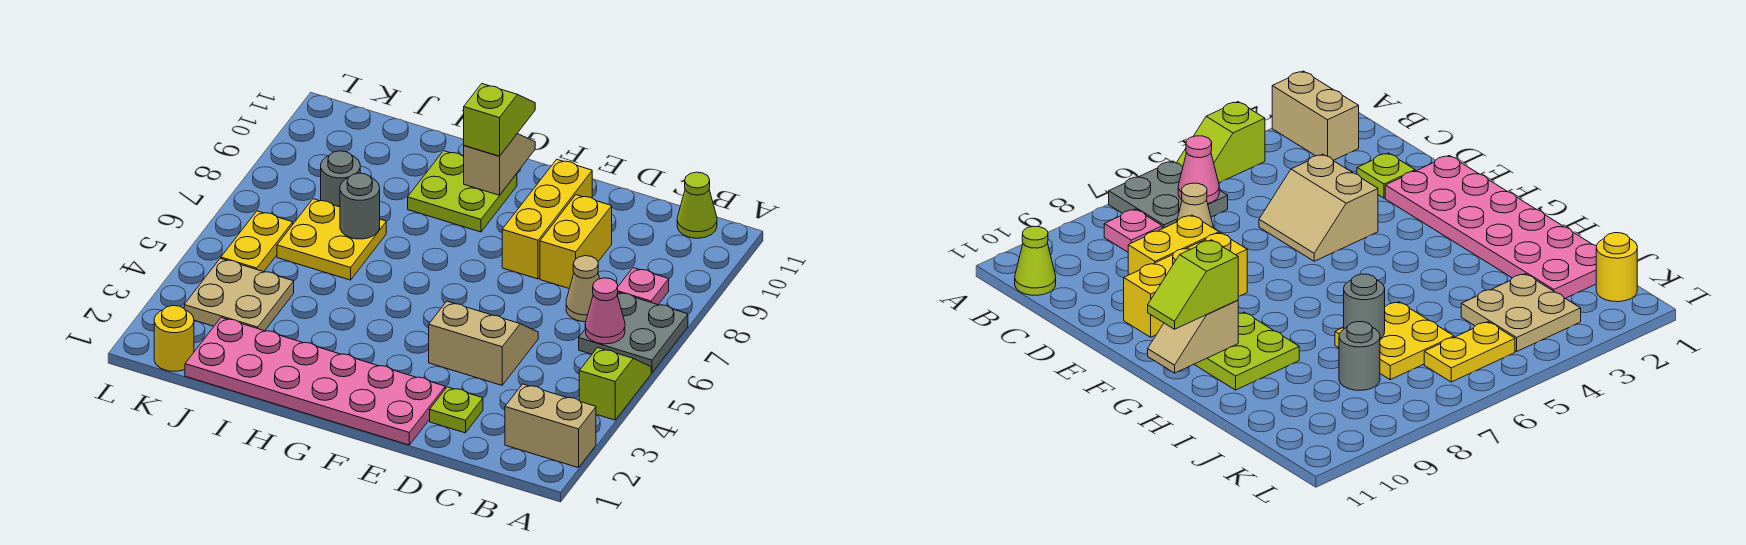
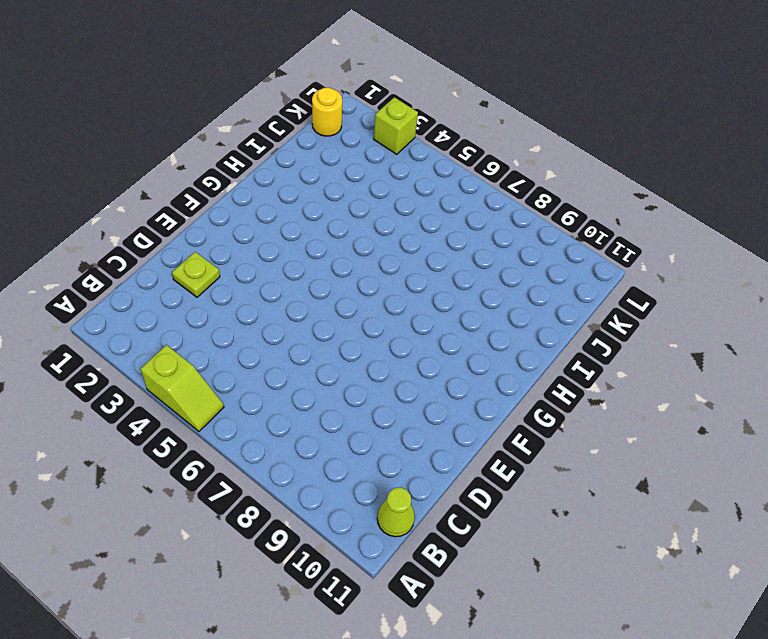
lime 1x1 brick [374,97,418,154] -> none
none -> tan 1x2 brick [505,384,596,468]
none -> grey 2x2 plate [579,293,688,373]
none -> pink 1x1 plate [618,268,669,304]

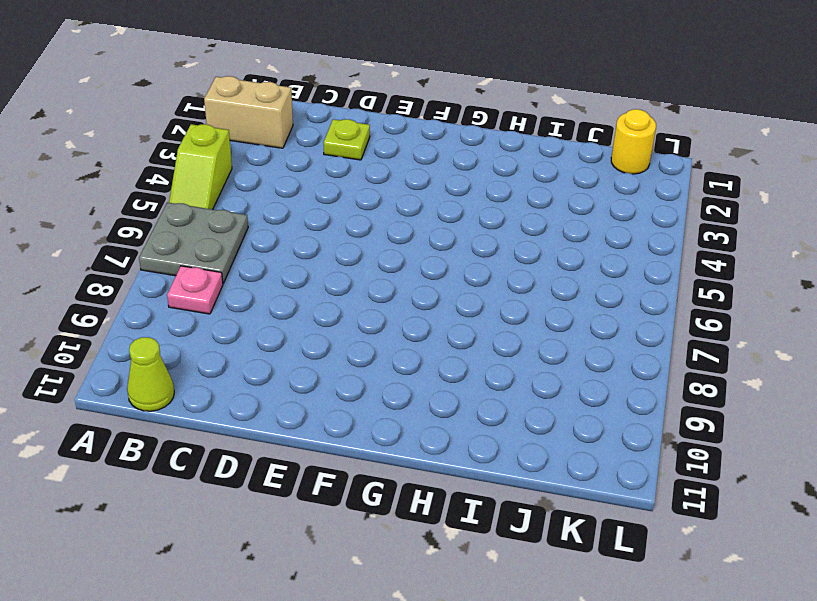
none -> tan 1x1 cone [566,256,600,322]
none -> tan 2x2 slope [429,301,538,385]
none -> yellow 1x2 brick [540,195,612,289]

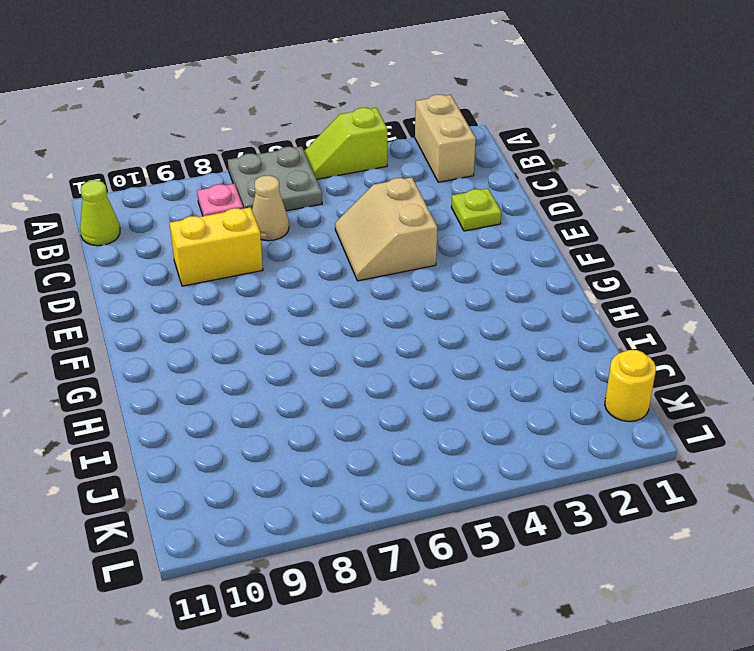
none -> pink 2x6 plate [185,317,445,445]
none -> yellow 1x3 brick [502,159,592,279]
none -> lime 2x2 plate [408,151,517,232]

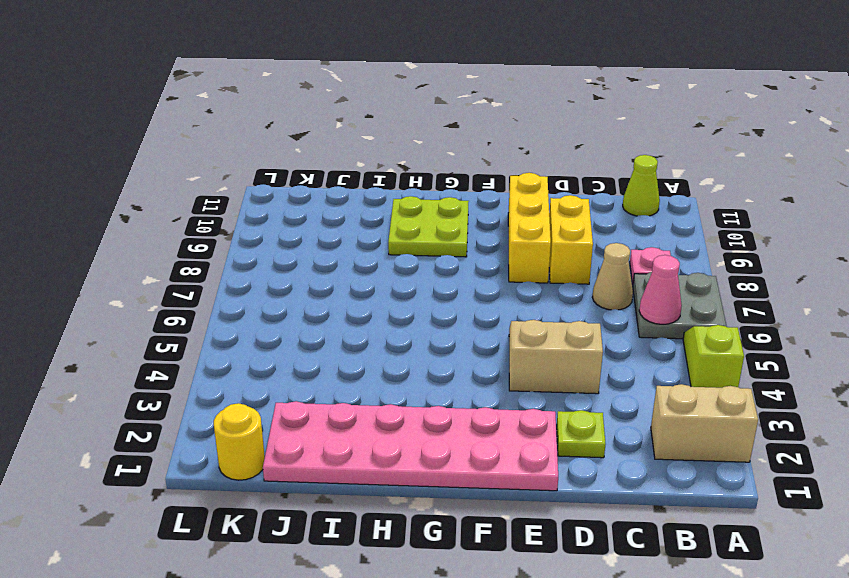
none -> yellow 2x2 plate [277,199,386,280]
none -> tan 2x2 plate [184,258,294,331]
none -> grey 1x1 round brick [321,151,360,207]

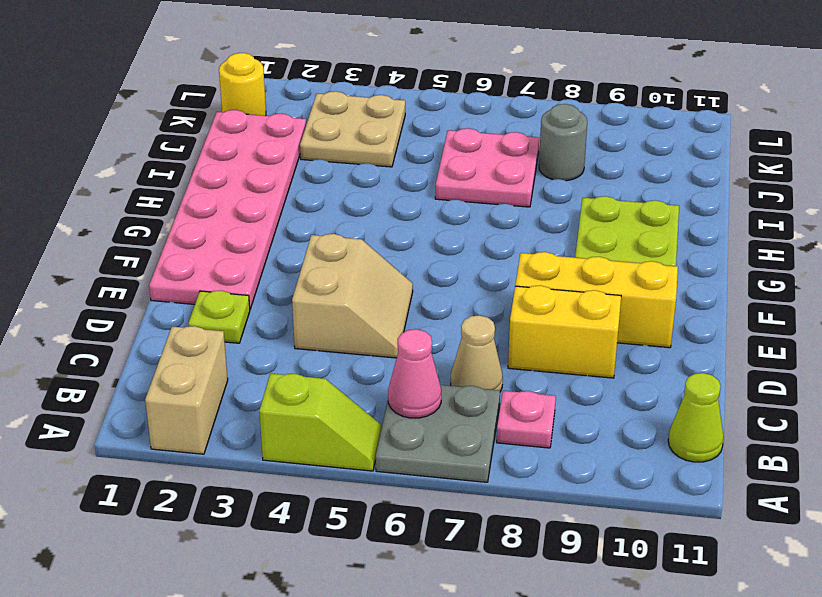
pink 2x2 plate [435,128,539,207] -> yellow 2x2 plate [277,199,386,280]
none -> yellow 1x2 plate [221,211,293,272]
none -> tan 1x2 slope [464,134,535,195]
none -> grey 1x1 round brick [340,173,380,239]

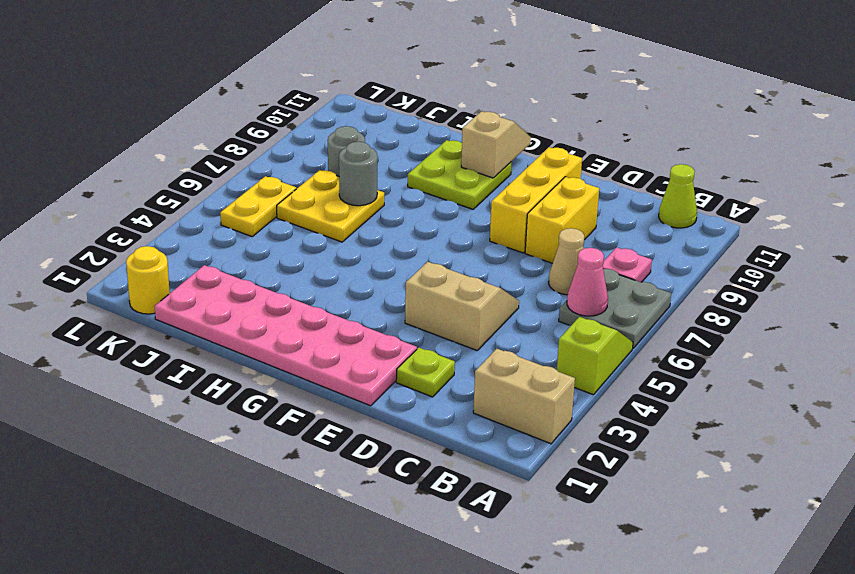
none -> tan 2x2 plate [184,258,294,331]
none -> lime 1x2 slope [464,84,535,156]

